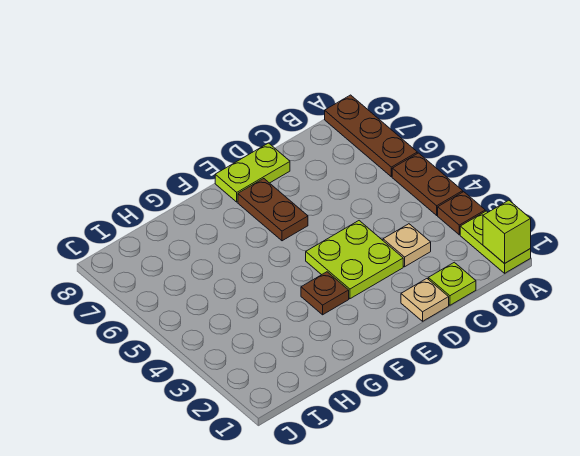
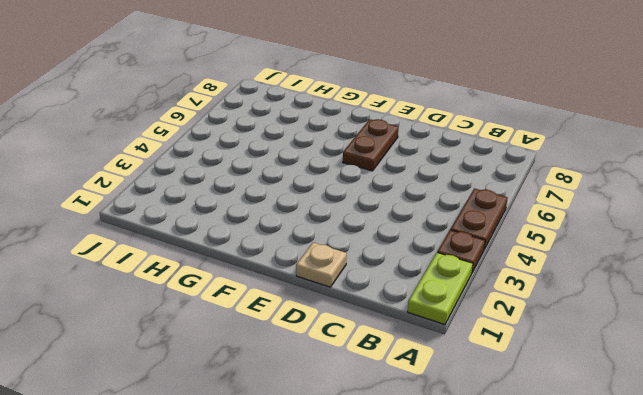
none -> brown 1x3 plate [325,95,417,177]
none -> lime 1x1 plate [428,262,476,305]
none -> tan 1x1 plate [383,224,431,267]

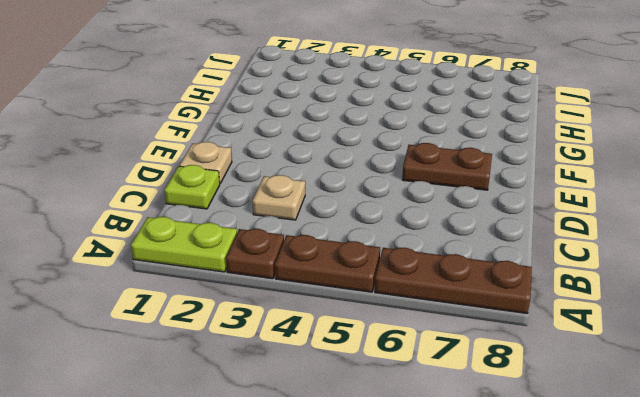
none -> lime 2x2 plate [306,221,403,299]
none -> lime 1x2 plate [215,143,290,202]
none -> brown 1x1 plate [301,272,349,315]

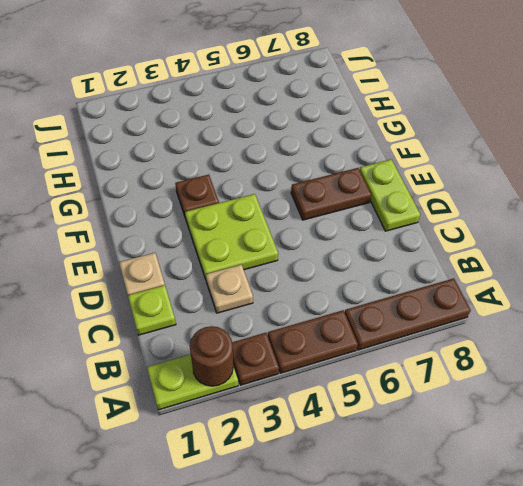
brown 1x1 round brick [190,326,233,386] -> none
none -> lime 1x1 brick [483,200,531,264]

